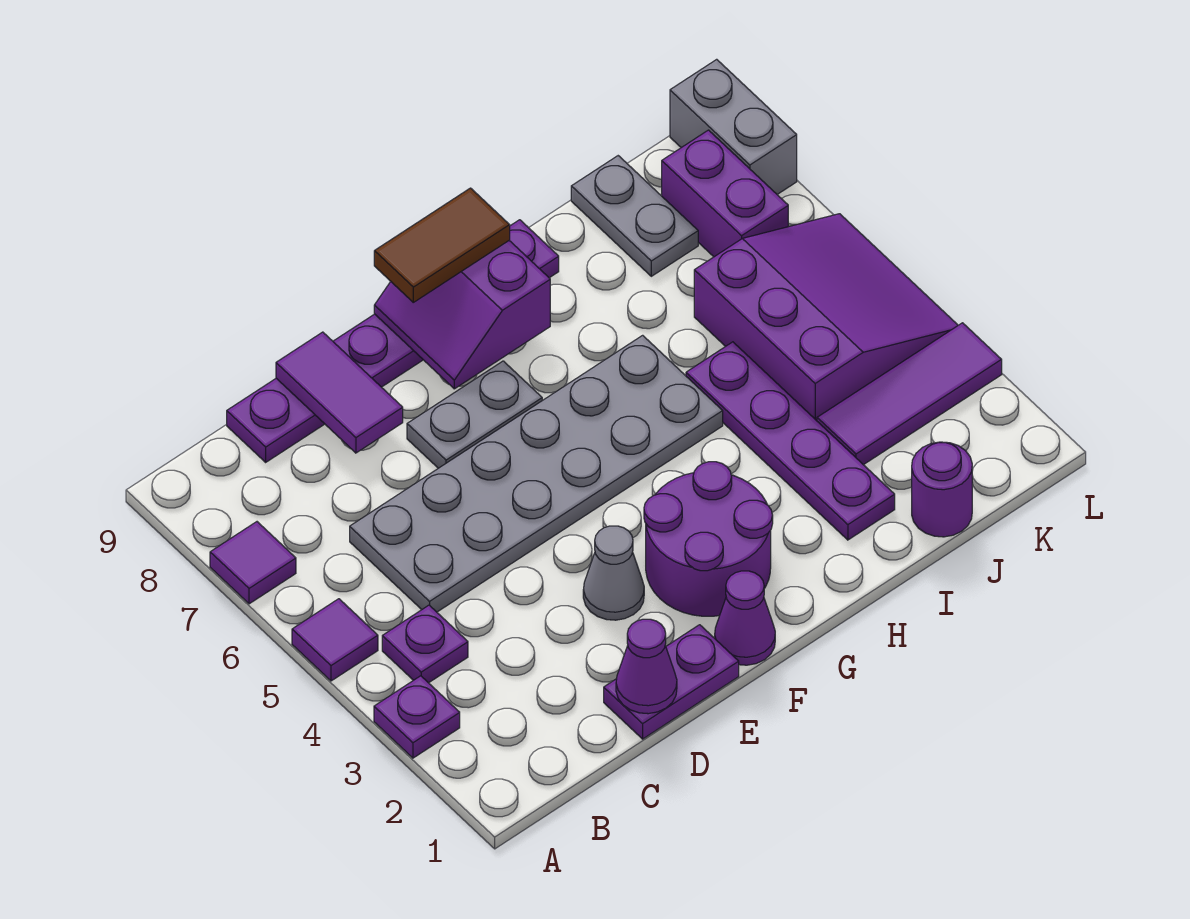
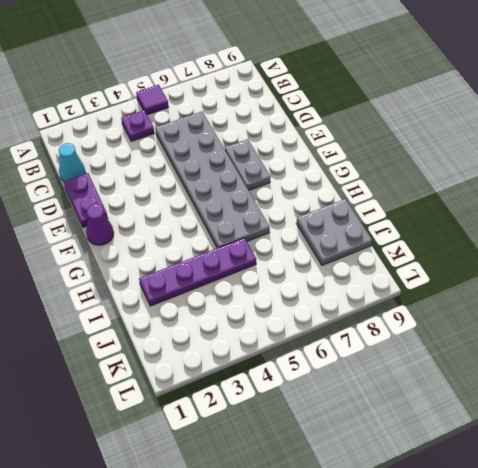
cyan 1x1 cone [59,143,86,181] -> none
grey 2x2 plate [297,199,372,265] -> grey 1x2 plate [571,156,698,276]
none -> purple 1x1 plate [374,676,460,758]
none -> purple 1x1 tile [210,522,296,604]
none -> purple 1x6 plate [227,220,559,462]

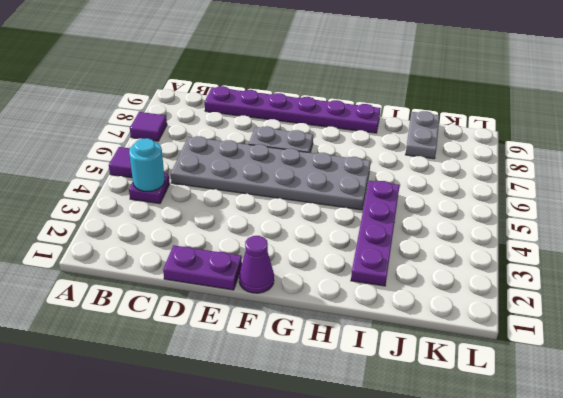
cyan 1x1 round brick [129,138,165,191] -> none
none -> purple 1x1 plate [374,676,460,758]
none -> grey 1x1 cone [583,526,644,620]
none -> purple 2x2 round brick [644,462,773,616]

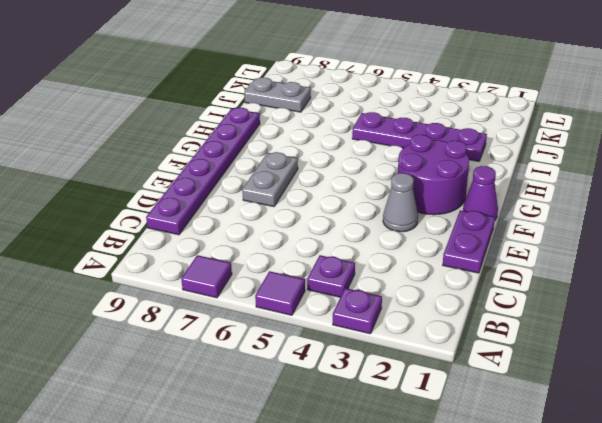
none -> grey 2x6 plate [350,335,723,612]
none -> purple 1x1 round brick [912,442,972,537]
none -> purple 1x3 tile [817,323,1002,465]

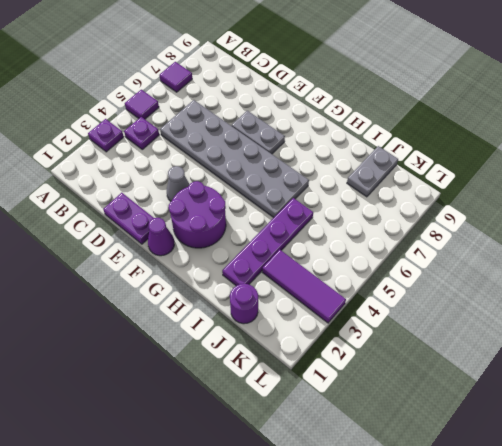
none -> purple 1x6 plate [227,220,559,462]
none -> purple 3x3 slope [694,214,958,421]
none -> purple 1x2 brick [662,130,788,257]

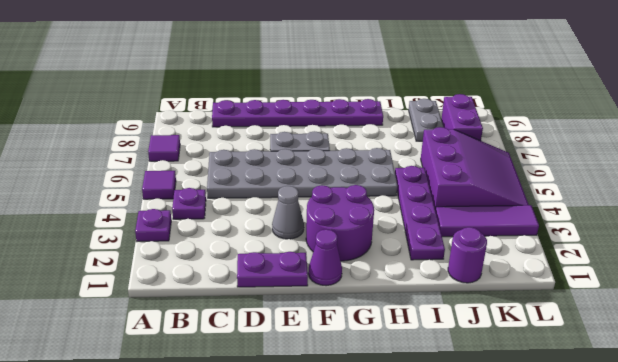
none -> grey 1x2 brick [670,59,797,194]
none -> purple 1x1 cone [616,619,677,714]
none -> purple 1x2 tile [276,332,403,453]

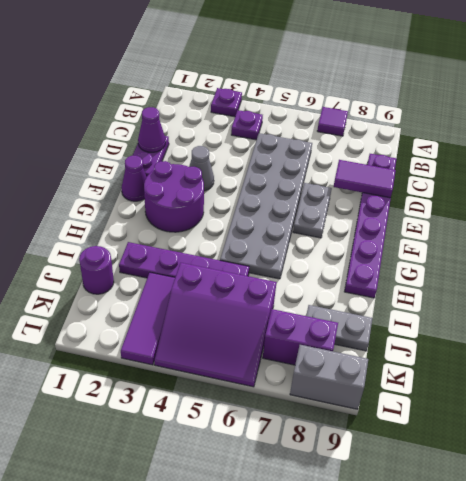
none -> purple 1x1 tile [292,599,378,681]
none -> purple 2x2 slope [374,241,550,389]
none -> brown 1x2 tile [374,188,510,302]

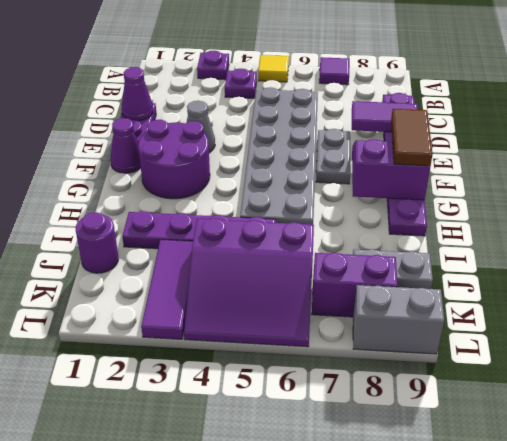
yellow 1x1 tile [258,55,289,82] -> purple 1x1 tile [292,599,378,681]

